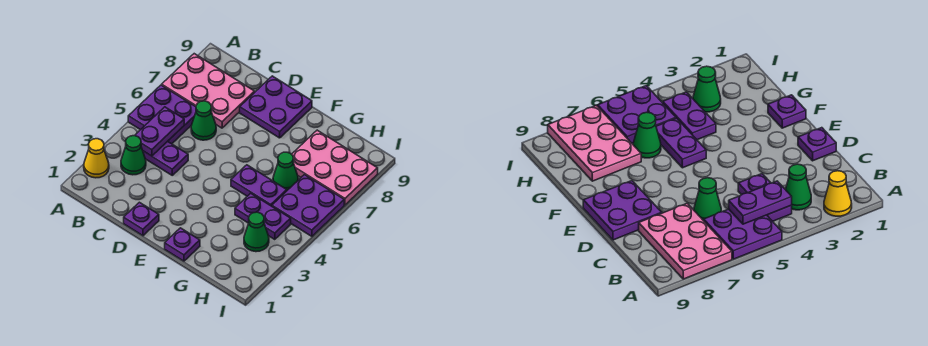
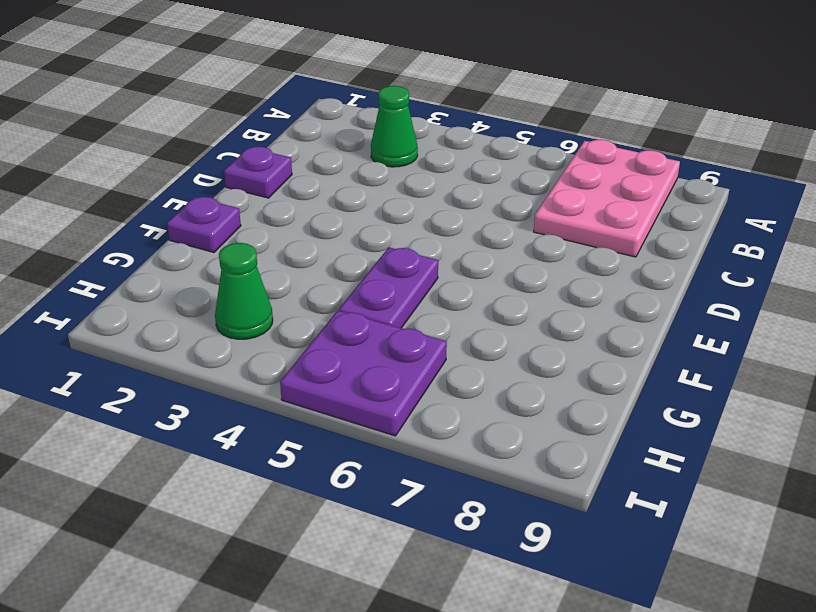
none -> yellow 1x1 cone [84,139,109,178]
none -> purple 2x2 plate [128,85,196,144]
none -> purple 1x2 plate [143,141,188,175]

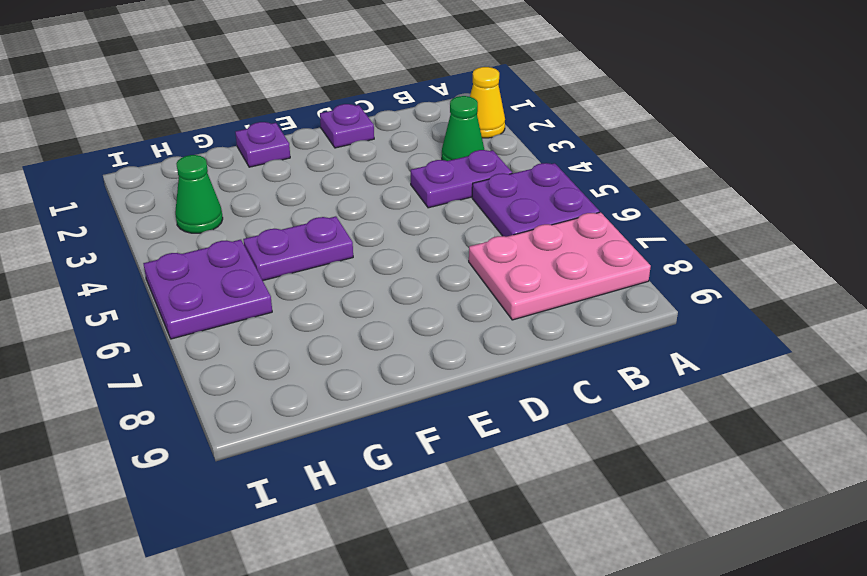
none -> green 1x1 cone [191,101,216,140]
none -> purple 2x2 plate [240,76,312,138]
none -> purple 1x2 plate [235,193,291,240]

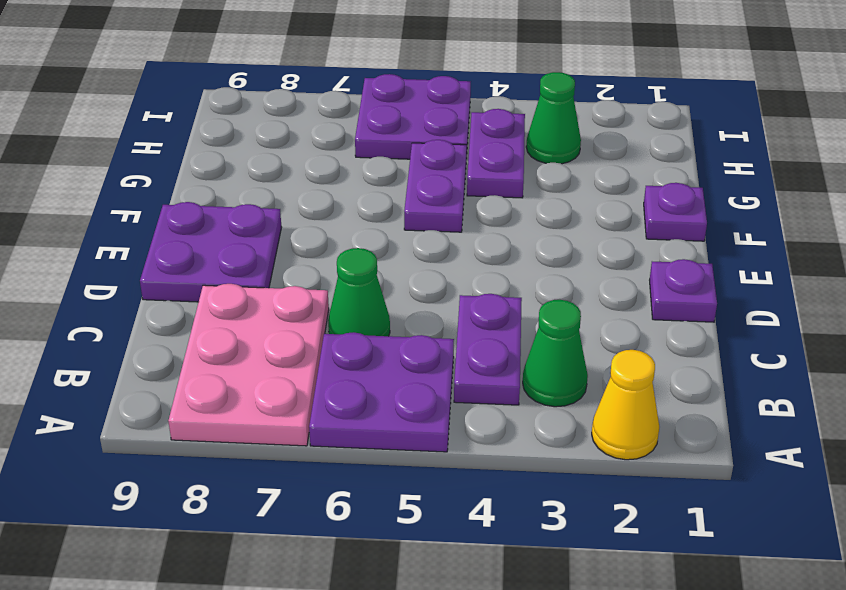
none -> green 1x1 cone [273,152,298,190]
none -> pink 2x3 plate [292,130,378,205]
none -> purple 1x2 plate [135,107,184,156]

